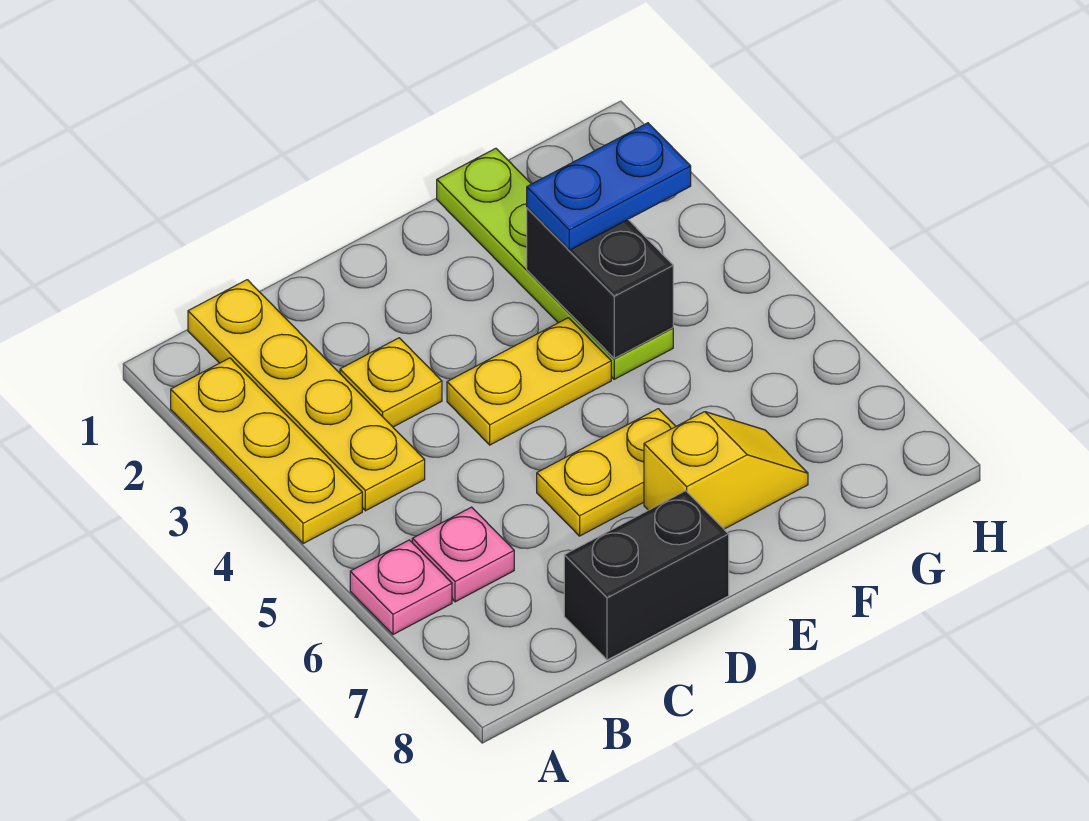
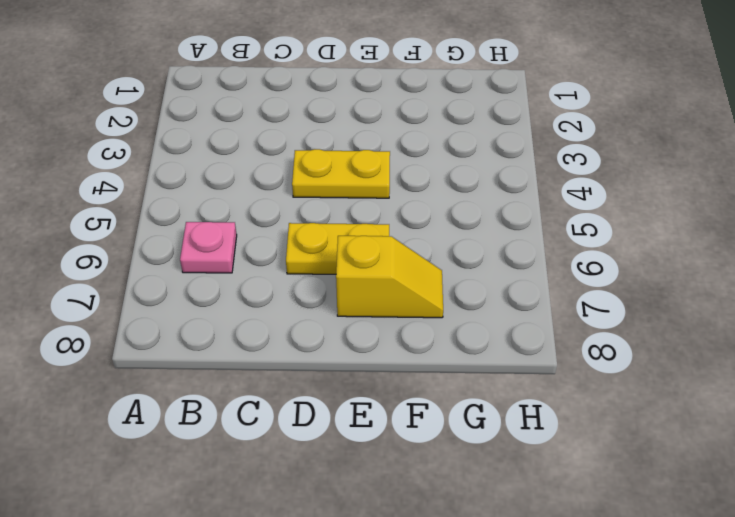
none -> yellow 1x3 plate [171,358,362,544]
none -> pink 1x1 plate [350,540,452,634]
none -> yellow 1x4 plate [188,280,425,511]

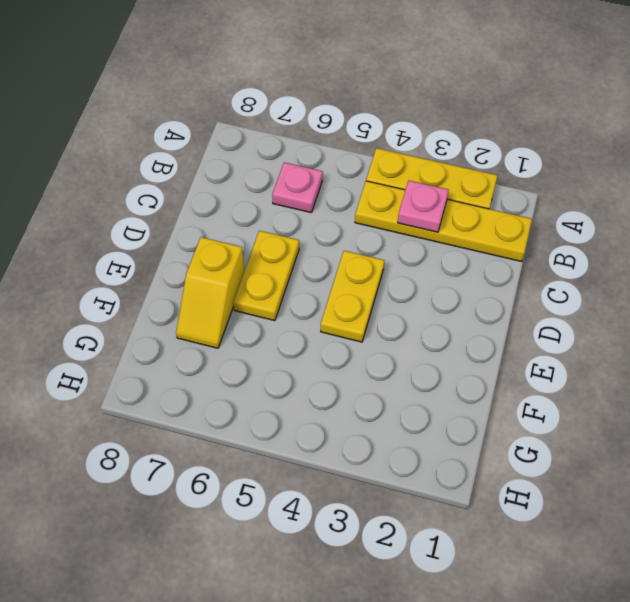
pink 1x1 plate [398,181,449,232] -> pink 1x1 plate moved to [350,540,452,634]
none -> yellow 1x1 plate [340,338,442,427]
none -> black 1x2 brick [564,491,729,660]
none -> lime 1x4 plate [437,148,673,379]

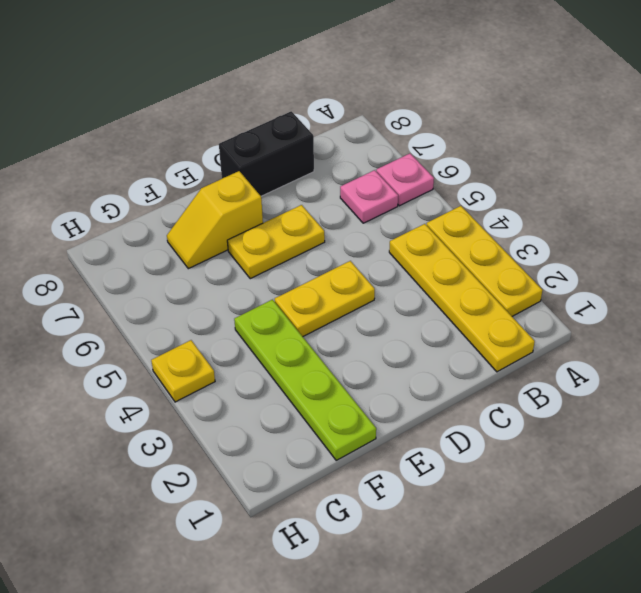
yellow 1x1 plate [151,340,215,402] -> yellow 1x1 plate moved to [340,338,442,427]
none -> black 1x2 brick [527,208,673,358]
none -> blue 1x2 plate [527,123,691,250]

